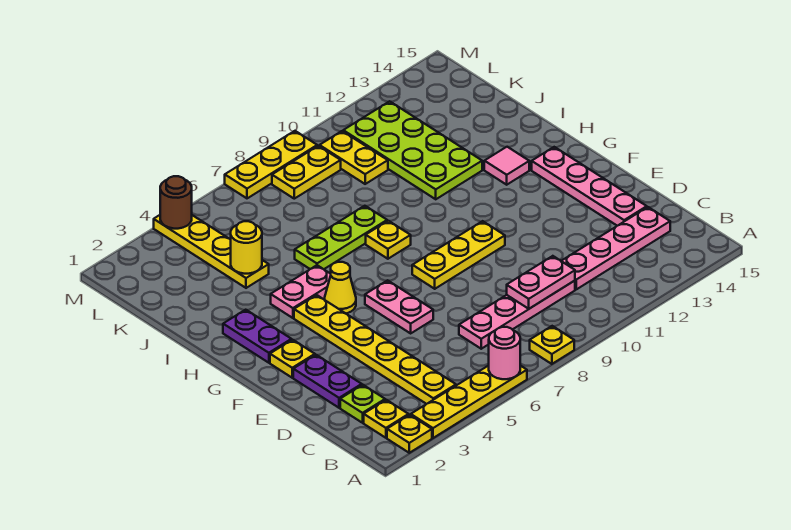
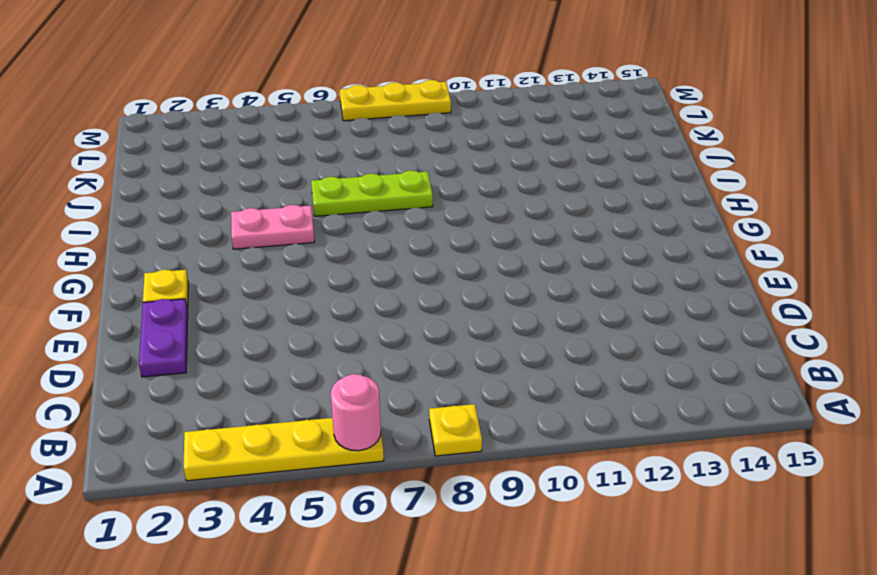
none -> yellow 1x1 plate [387,415,432,453]
none -> yellow 1x1 plate [364,400,409,438]
none -> yellow 1x6 plate [294,295,456,404]

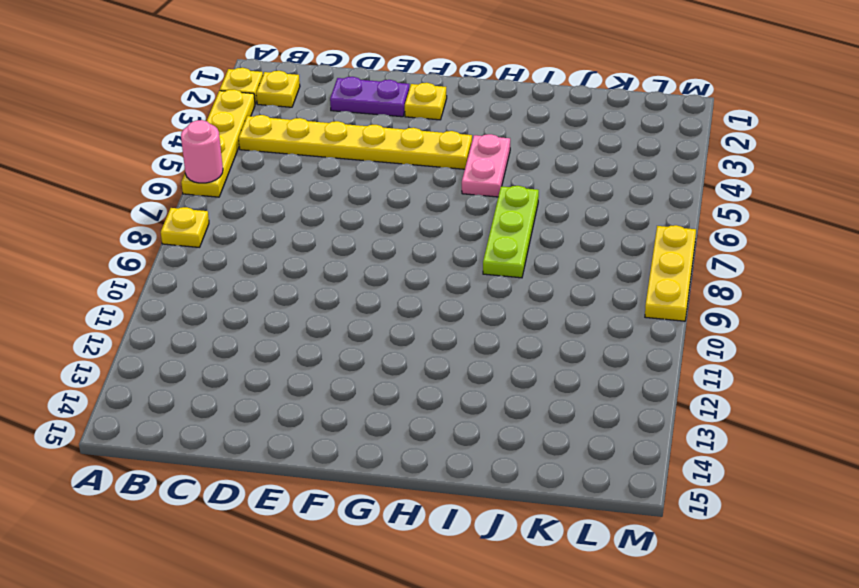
none -> lime 1x1 plate [340,385,385,423]
none -> pink 1x4 plate [459,281,575,349]
none -> pink 1x4 plate [562,207,670,289]

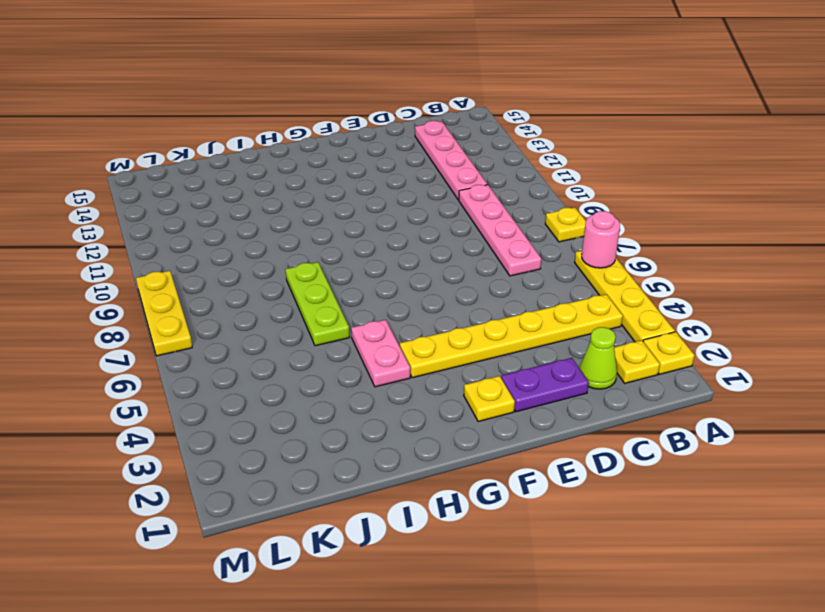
lime 1x1 cone [580,327,617,389] -> lime 1x1 plate [340,385,385,423]
none -> pink 1x4 plate [532,147,647,226]
none -> pink 1x2 plate [365,280,433,333]
none -> yellow 1x3 plate [412,221,505,289]

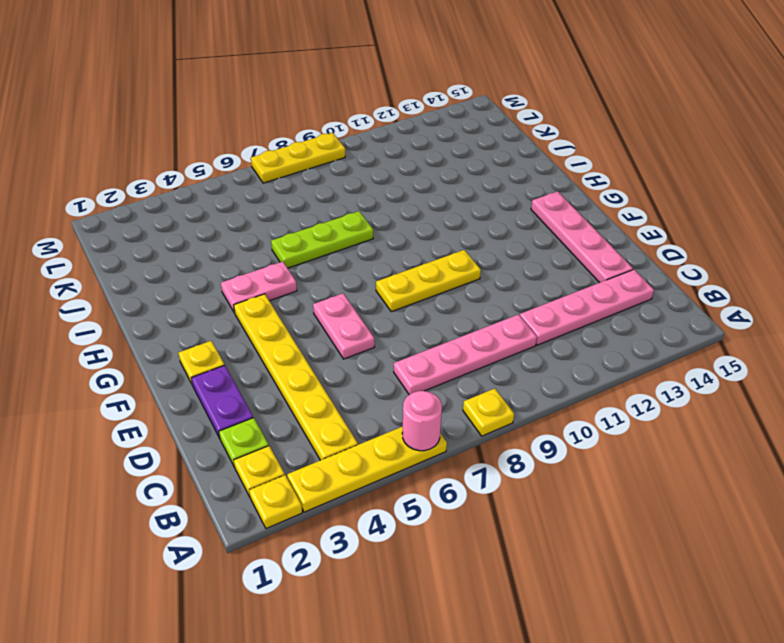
none -> purple 1x2 plate [223,310,291,363]
none -> yellow 1x1 cone [325,262,356,313]
none -> yellow 1x1 plate [366,221,411,259]

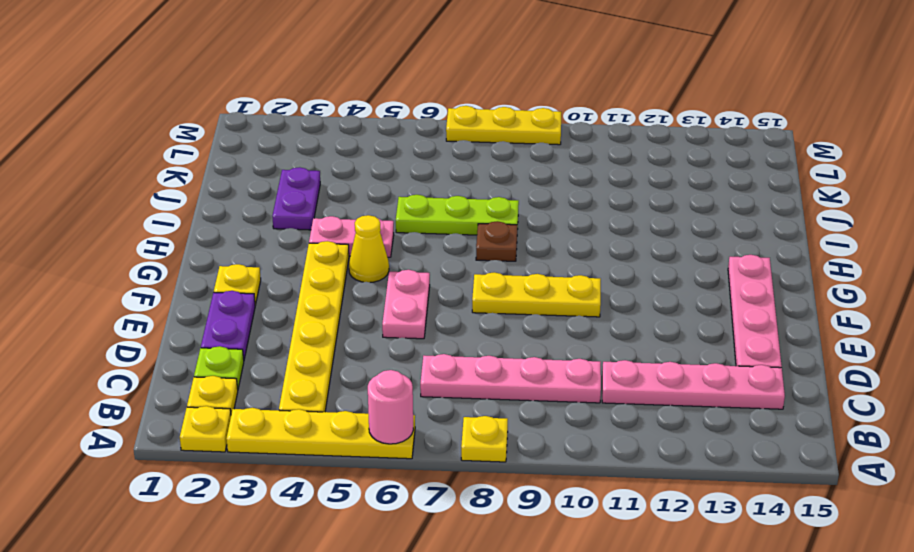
brown 1x1 plate [476,221,517,261] -> yellow 1x1 plate [366,221,411,259]
purple 1x2 plate [272,167,320,230] -> purple 1x2 plate moved to [223,310,291,363]
none -> pink 1x1 tile [484,147,529,185]
none -> lime 2x4 plate [343,101,482,199]
none -> yellow 1x4 plate [154,215,269,288]

